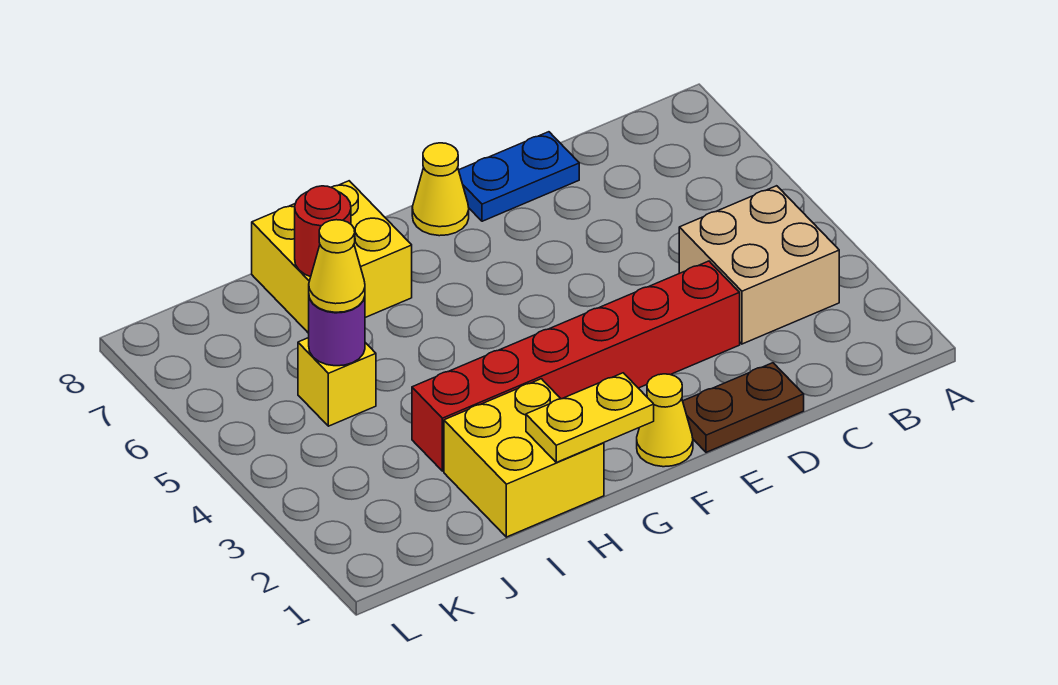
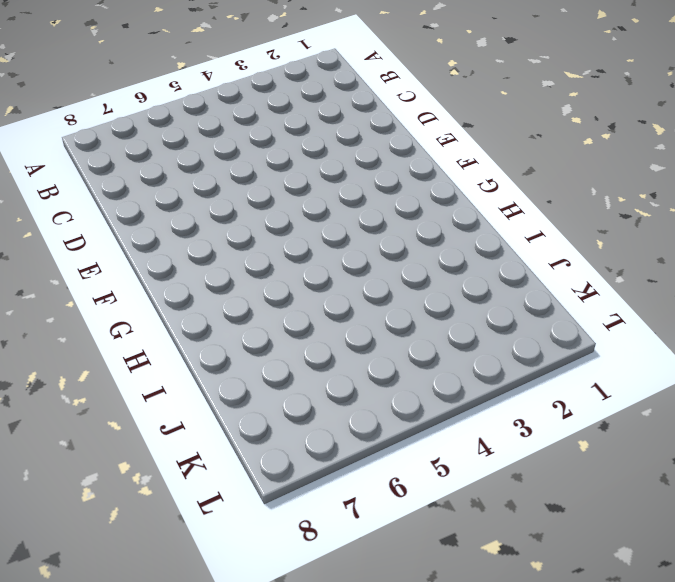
none -> tan 2x2 brick [679,186,839,344]
none -> brown 1x2 plate [683,363,804,452]
none -> red 1x6 brick [412,261,740,471]

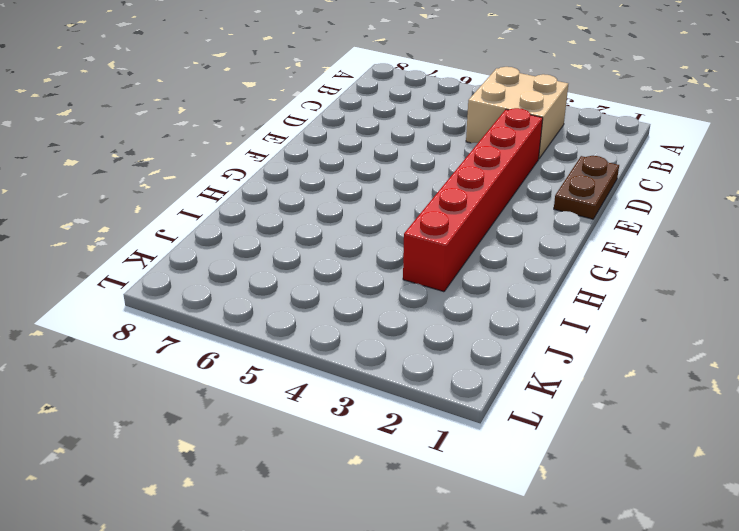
none -> blue 1x2 plate [459,132,579,221]
none -> yellow 1x1 cone [637,374,693,467]
none -> yellow 1x1 cone [412,143,469,236]

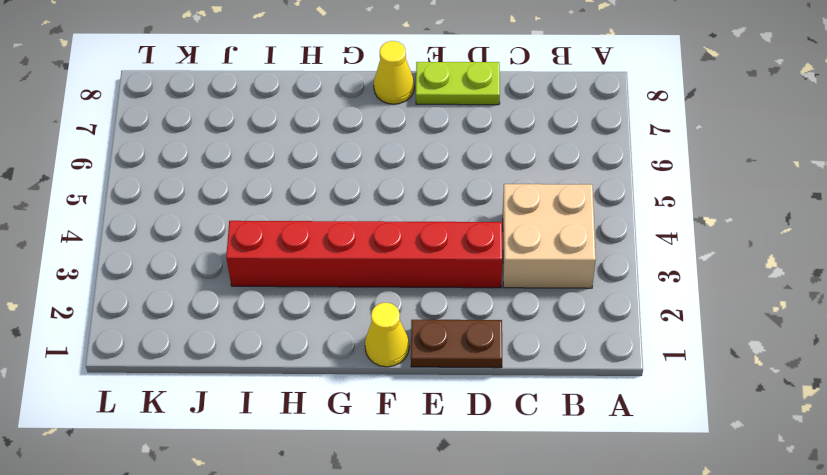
lime 1x2 plate [416,62,500,105] -> blue 1x2 plate [459,132,579,221]
none -> yellow 2x2 brick [444,379,604,537]
none -> yellow 2x2 brick [252,181,412,333]
none -> yellow 1x1 brick [298,338,376,426]

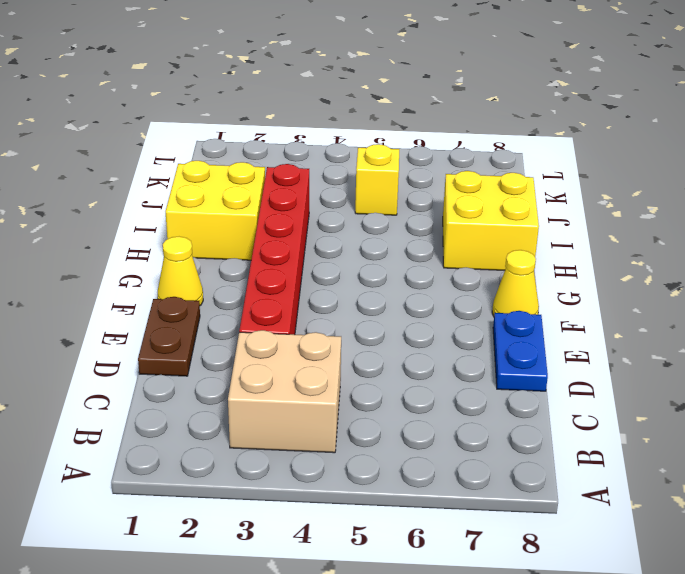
none -> yellow 1x2 plate [526,373,654,462]
none -> red 1x1 round brick [295,186,351,277]
none -> purple 1x1 round brick [309,297,365,366]

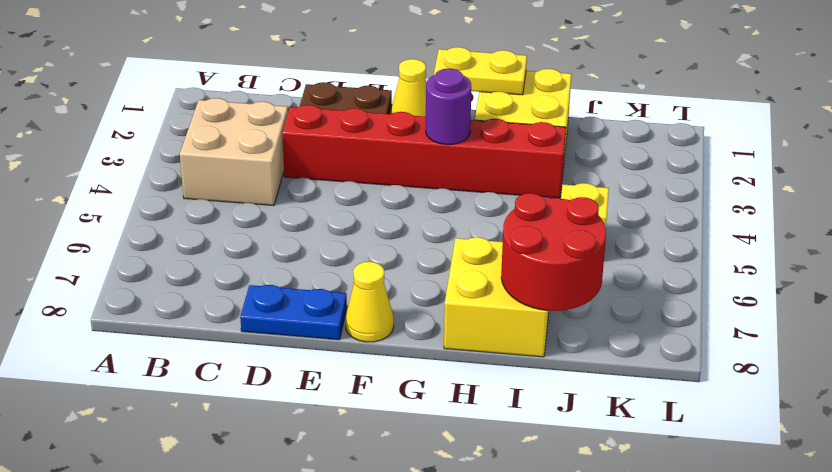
purple 1x1 round brick [426,69,471,144] -> purple 1x1 round brick moved to [309,297,365,366]
red 2x2 round brick [501,193,606,311] -> red 1x1 round brick [295,186,351,277]
none -> yellow 1x1 cone [309,220,365,312]

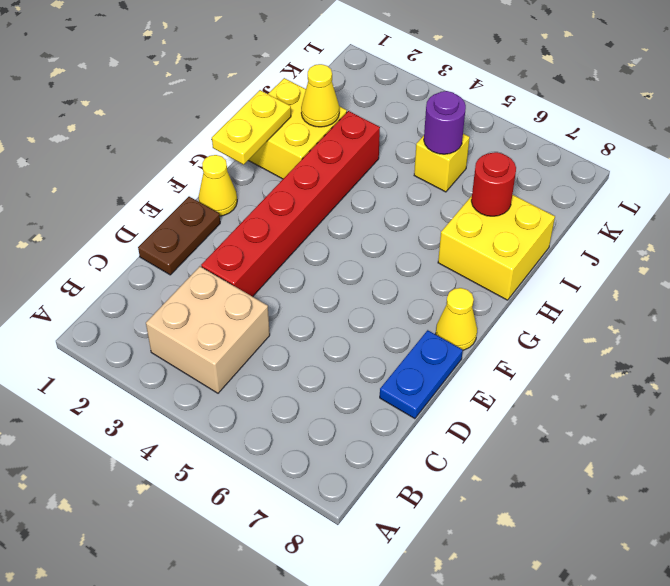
yellow 1x1 cone [301,64,339,127] -> yellow 1x1 cone moved to [309,220,365,312]

